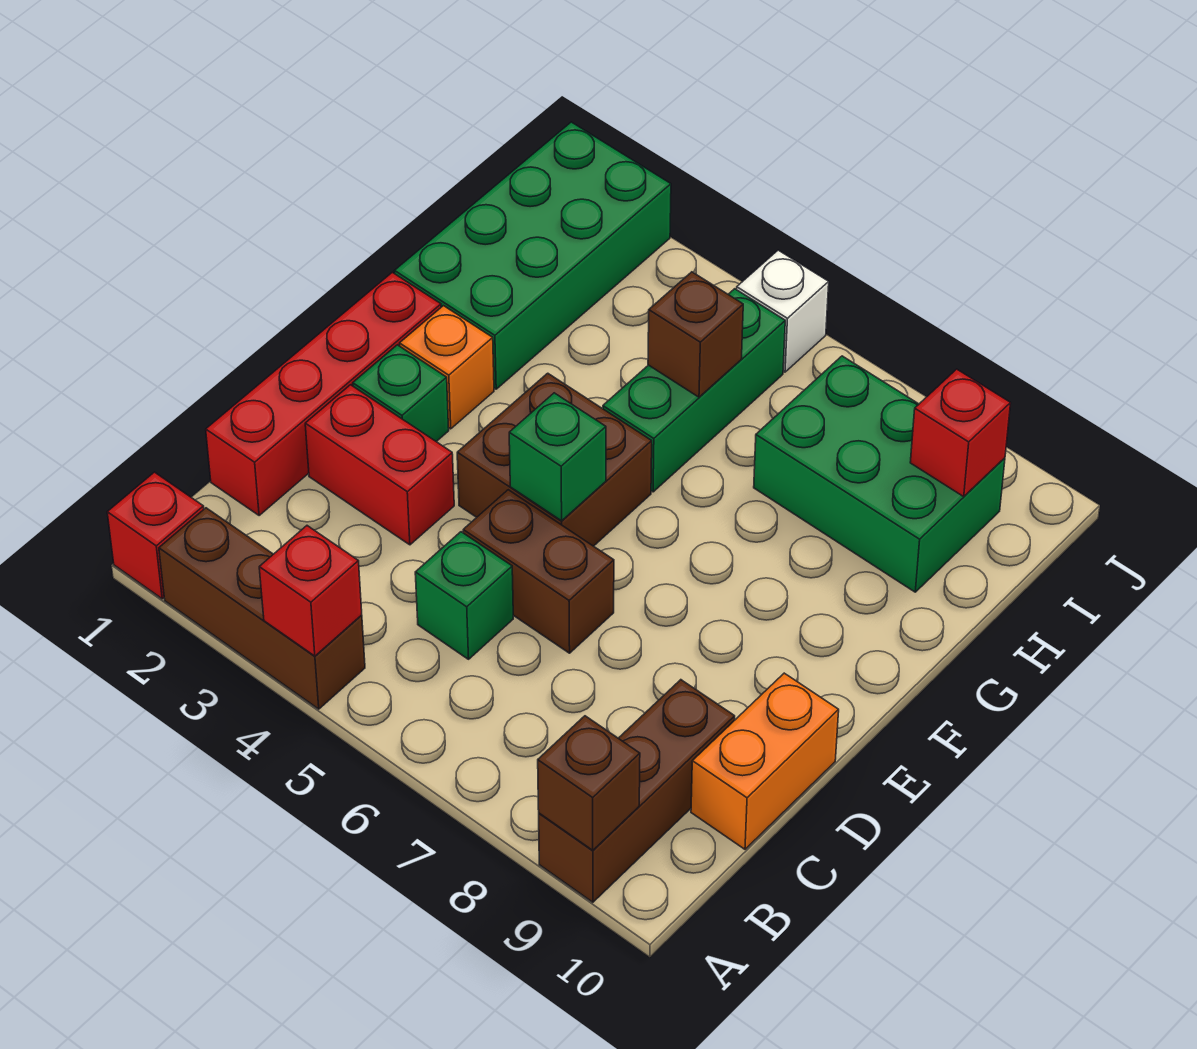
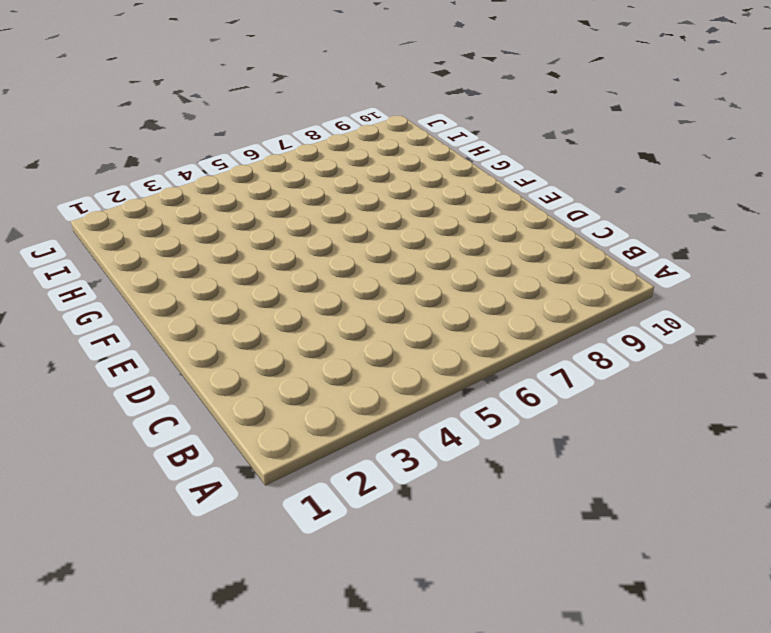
none -> red 1x1 brick [107,472,204,599]
none -> brown 1x3 brick [159,508,365,709]
none -> brown 1x3 brick [539,680,735,902]

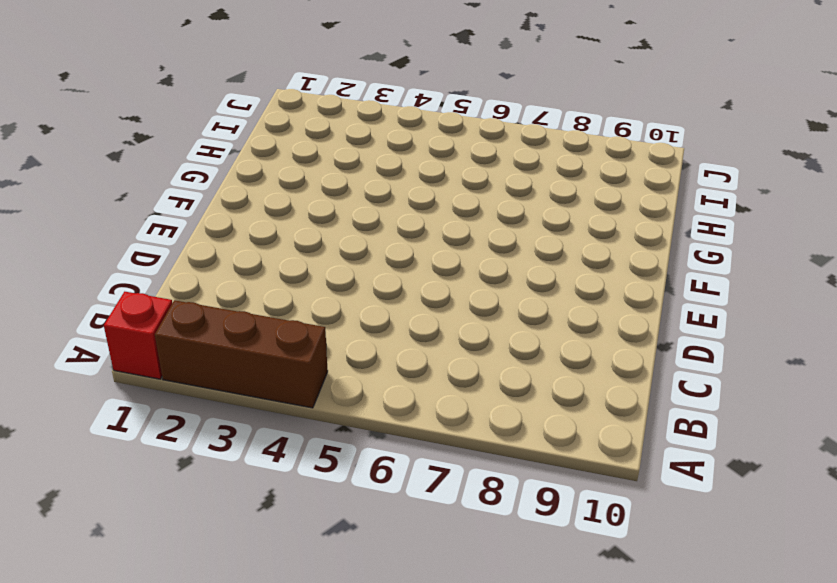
none -> brown 1x3 brick [539,680,735,902]
none -> red 1x4 brick [206,272,441,516]
none -> green 1x1 brick [415,532,513,659]

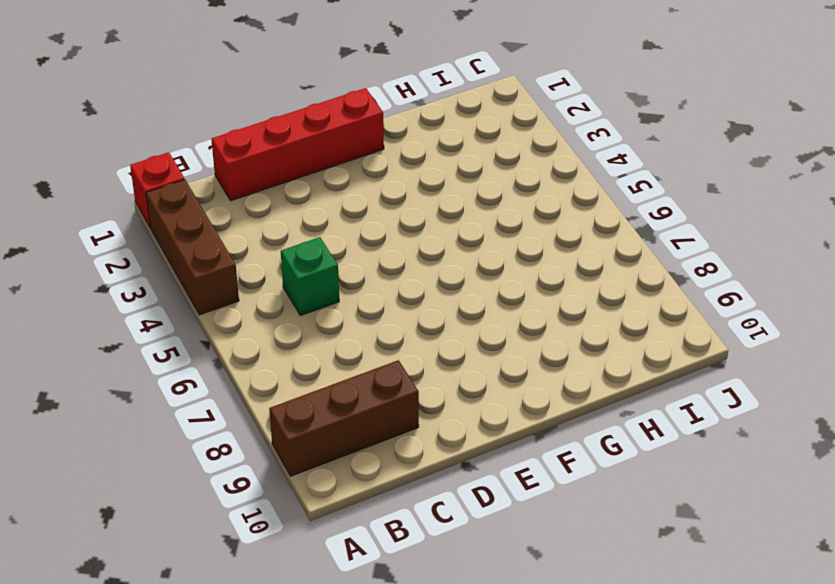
none -> orange 1x2 brick [691,673,839,849]
none -> red 1x2 brick [305,385,454,545]
none -> brown 1x2 brick [463,490,614,653]

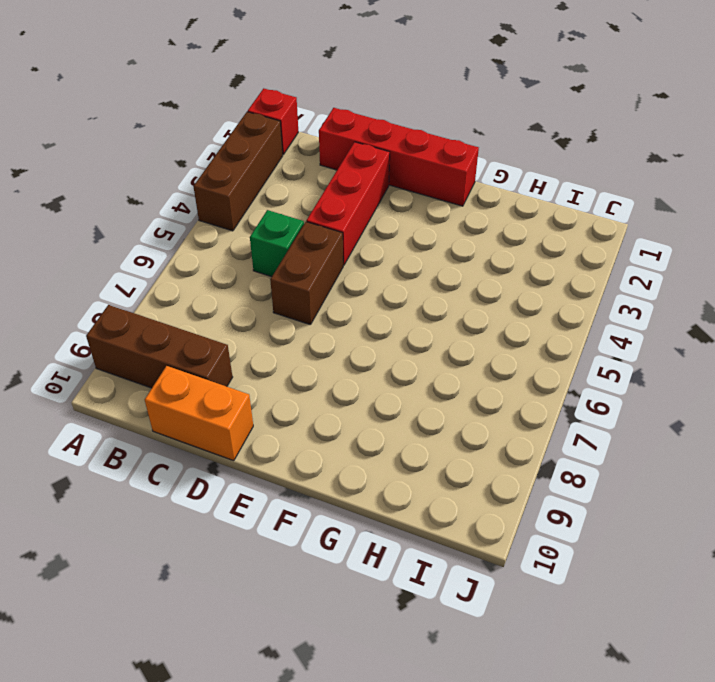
red 1x3 brick [306,142,390,265] -> red 1x2 brick [305,385,454,545]
none -> green 1x1 brick [353,345,449,442]
none -> brown 2x2 brick [457,373,652,546]
none -> orange 1x1 brick [400,306,494,429]

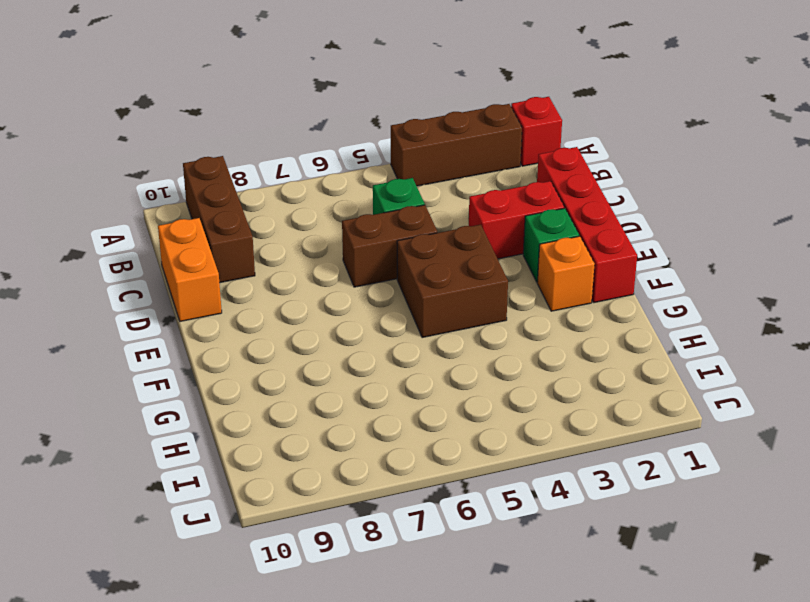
none -> green 2x4 brick [395,122,671,389]
none -> green 1x3 brick [603,289,785,492]
none -> green 2x3 brick [754,356,1005,592]

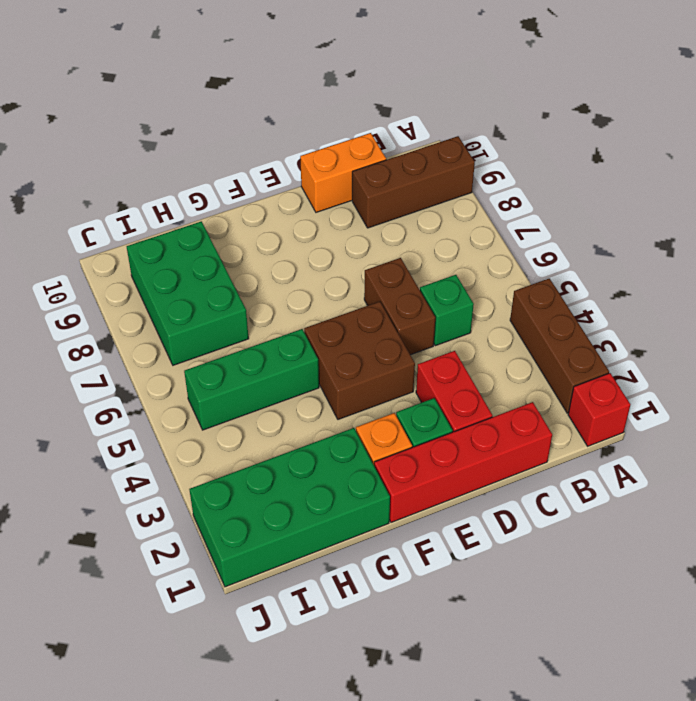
none -> white 1x1 brick [737,250,829,372]
none -> red 1x1 brick [259,526,362,656]
none -> brown 1x1 brick [538,716,640,850]

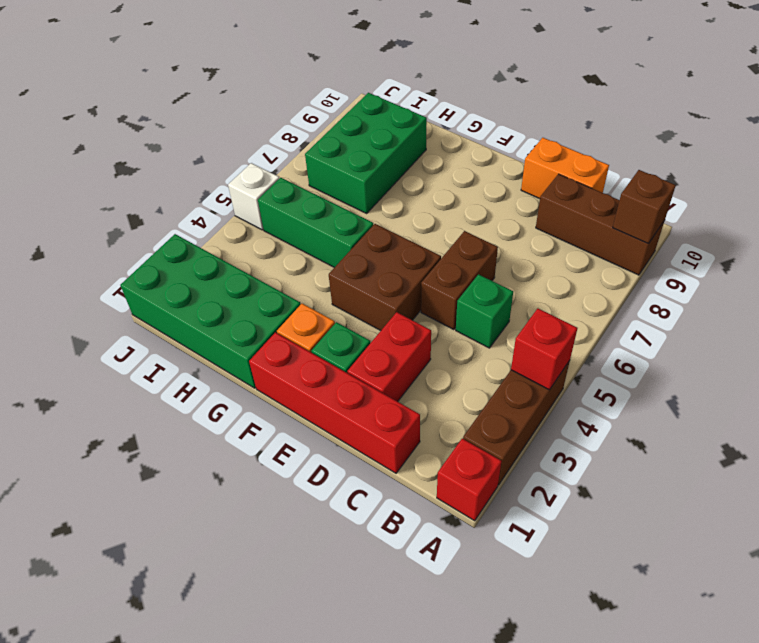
none -> green 1x1 brick [509,393,606,521]
none -> brown 1x1 brick [648,272,743,397]
none -> red 1x1 brick [910,369,1011,496]

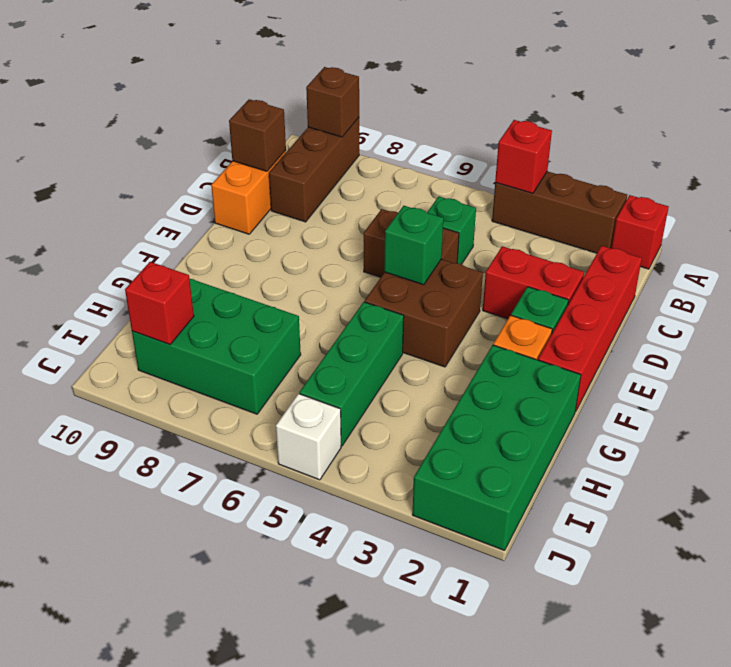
brown 1x1 brick [229,99,286,171] -> brown 1x1 brick moved to [648,272,743,397]

